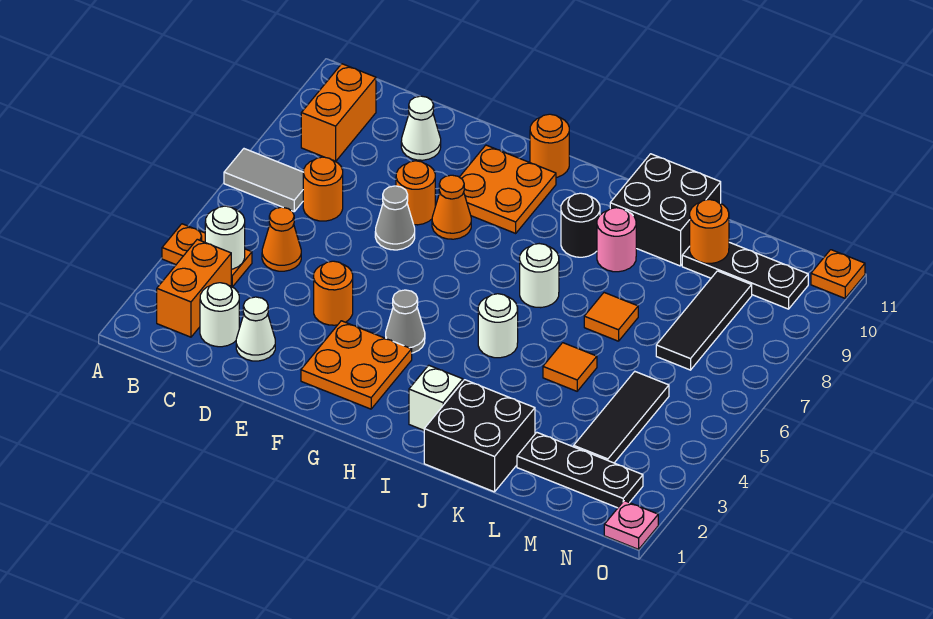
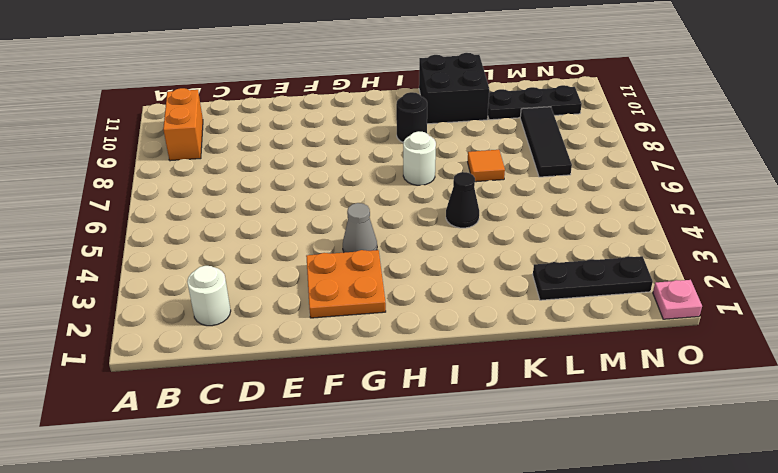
black 1x1 cone [446,172,479,228] -> none
none -> orange 1x2 plate [162,224,252,287]
none -> grey 1x2 tile [224,149,304,212]
none -> orange 1x2 brick [157,239,231,337]
none -> orange 1x1 cone [262,207,301,271]

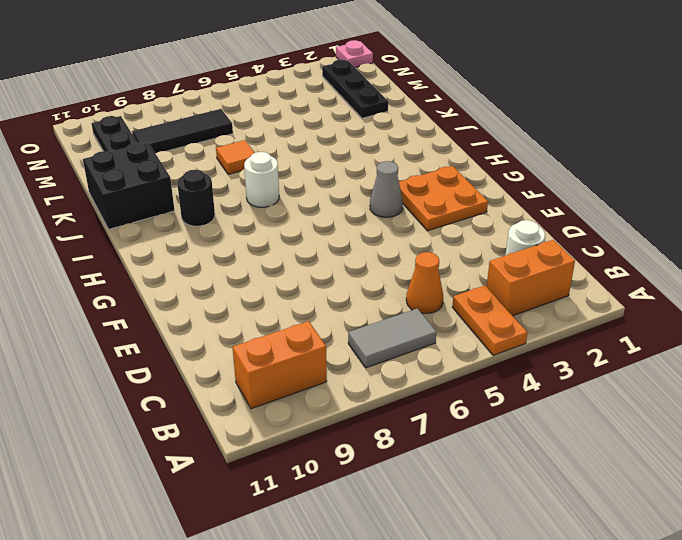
grey 1x2 tile [348,308,437,368] -> grey 1x2 tile turned to [224,149,304,212]
none -> orange 1x1 round brick [303,157,343,221]
none -> white 1x1 cone [236,297,275,361]
none -> white 1x1 cone [401,96,441,160]
none -> orange 1x1 round brick [314,261,353,325]

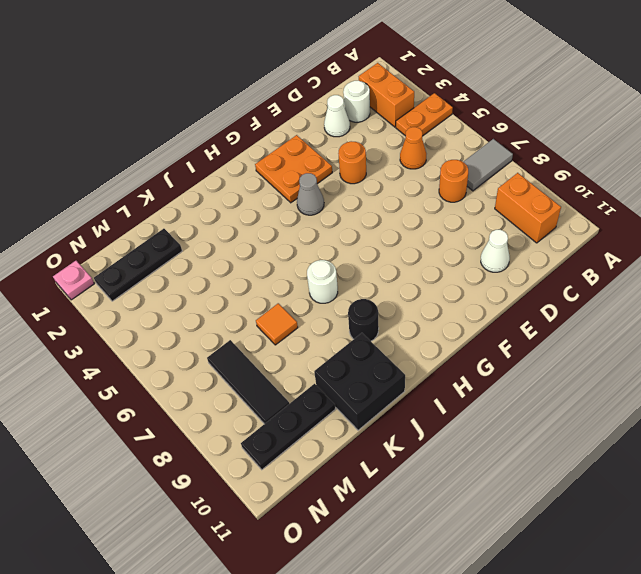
none -> grey 1x1 cone [375,186,415,250]
none -> orange 1x1 round brick [396,161,435,225]
none -> orange 1x1 cone [432,175,471,239]
none -> orange 2x2 plate [460,145,556,233]

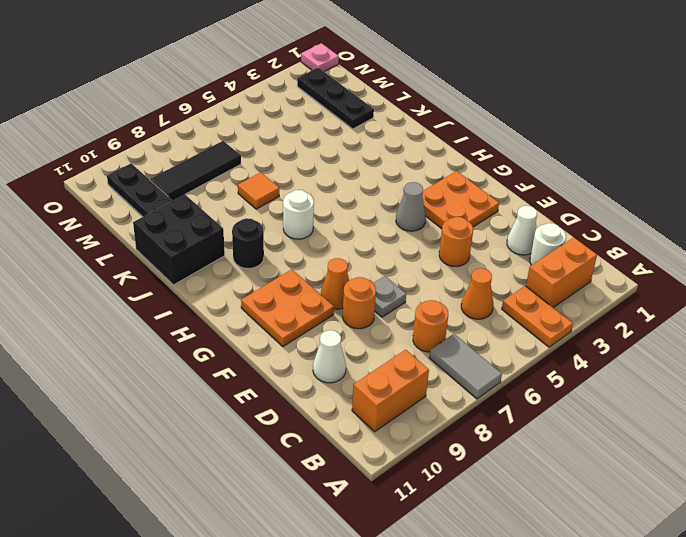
grey 1x1 plate [373,276,406,317] -> grey 1x1 cone [375,186,415,250]
none -> orange 1x1 round brick [530,114,569,177]
none -> white 1x1 brick [409,365,463,430]
none -> white 1x1 round brick [478,294,518,358]
none -> black 2x2 brick [424,380,535,492]

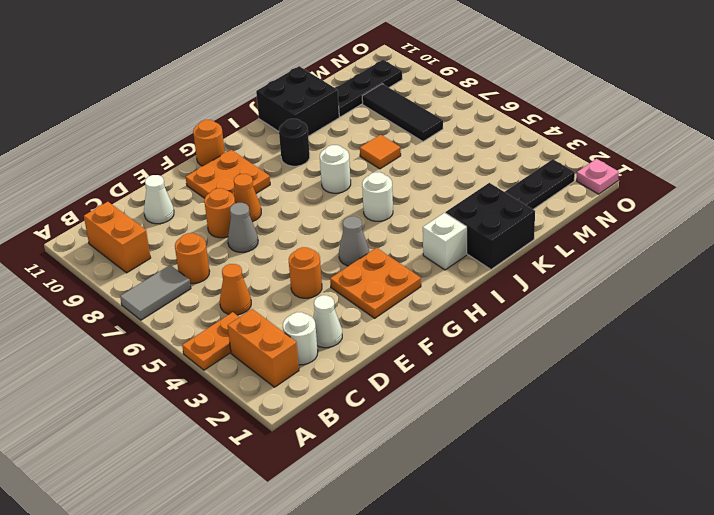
none -> pink 1x1 round brick [597,208,636,272]
none -> orange 1x1 tile [543,343,597,391]
none -> black 1x3 tile [574,372,669,463]
none -> orange 1x1 plate [811,250,865,298]

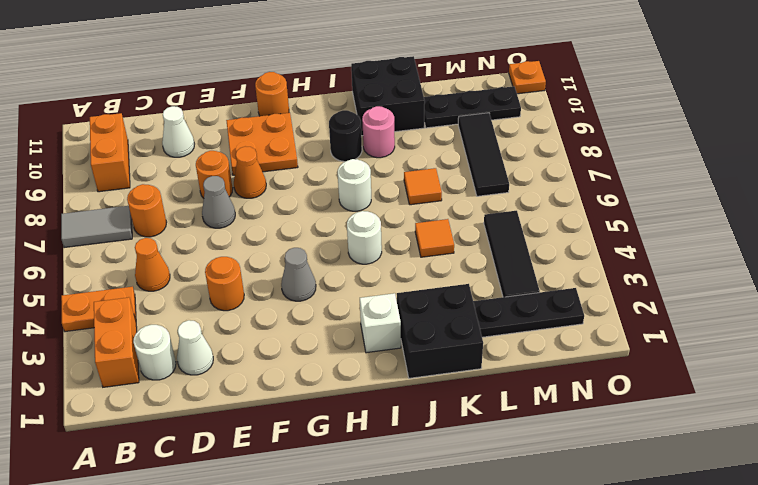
none -> orange 2x2 plate [301,321,412,409]
none -> pink 1x1 plate [604,501,658,549]
none -> white 1x1 round brick [205,206,245,269]
none -> orange 1x1 round brick [690,199,729,263]

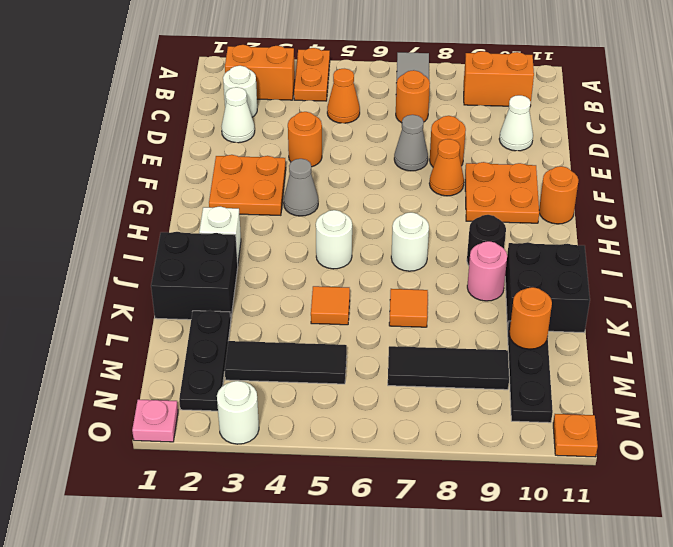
white 1x1 round brick [217,381,259,444] -> white 1x1 round brick moved to [205,206,245,269]

